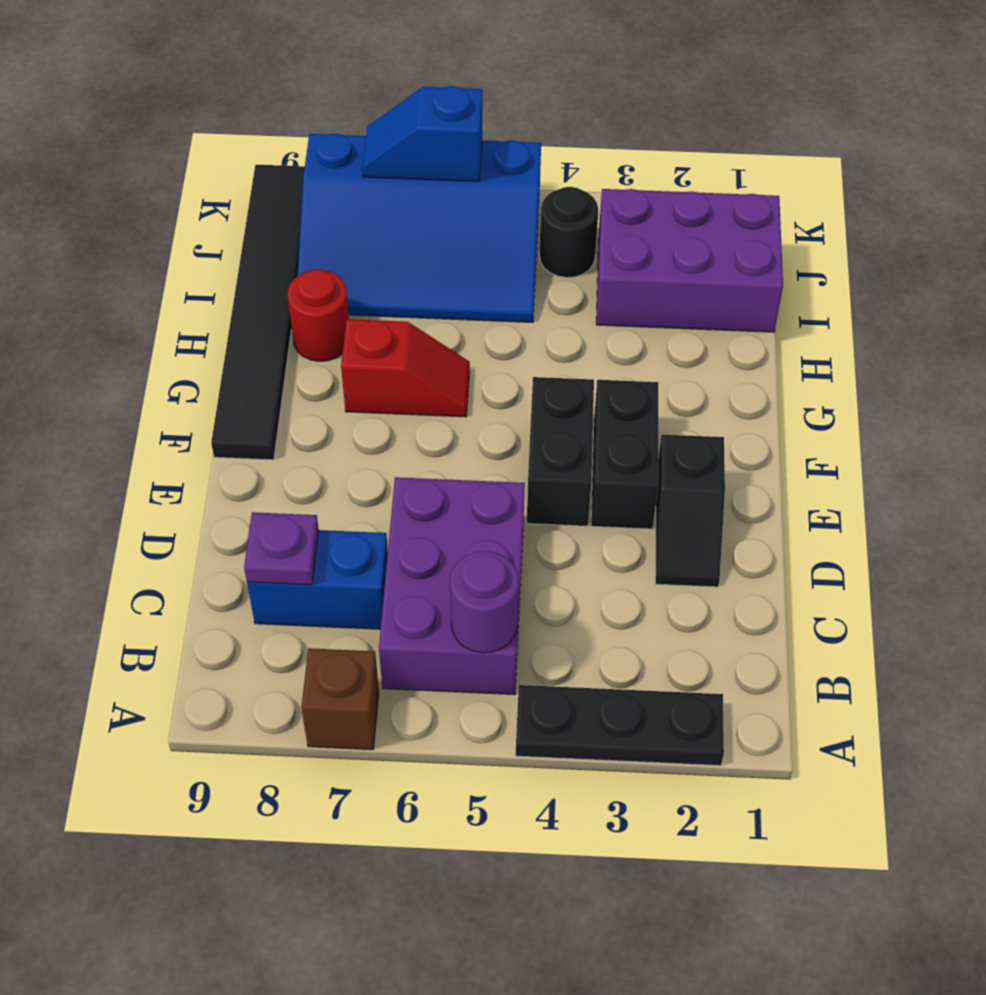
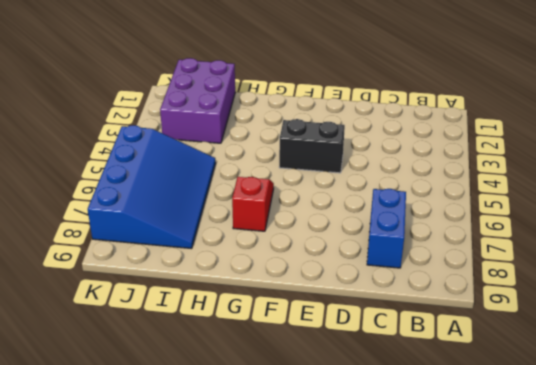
none -> black 1x3 plate [516,685,724,766]
none -> brown 1x1 brick [301,648,379,750]
none -> purple 2x3 brick [379,477,525,695]

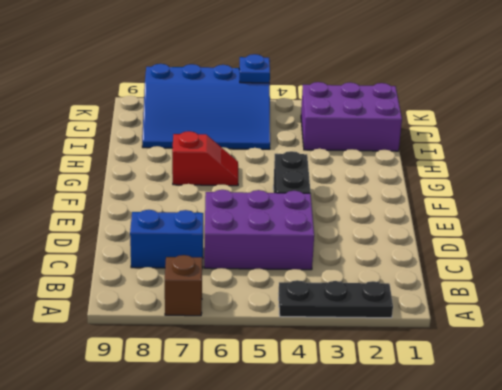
purple 2x3 brick [204,190,314,270] -> purple 2x3 brick turned to [379,477,525,695]
blue 1x1 plate [239,54,270,83] -> none
none -> black 1x2 slope [655,435,725,587]
none -> black 1x2 brick [591,380,658,529]
none -> black 1x6 tile [211,165,305,460]

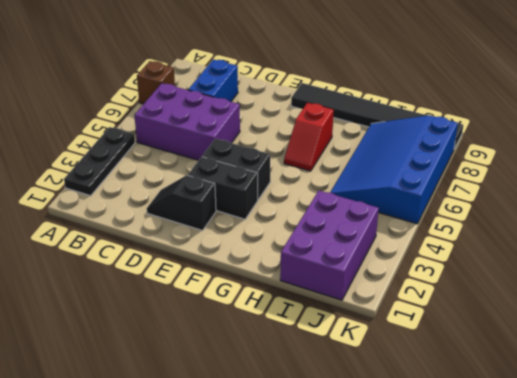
none -> red 1x1 round brick [287,270,349,361]
none -> black 1x1 round brick [539,187,598,278]
none -> purple 1x1 round brick [450,551,519,653]

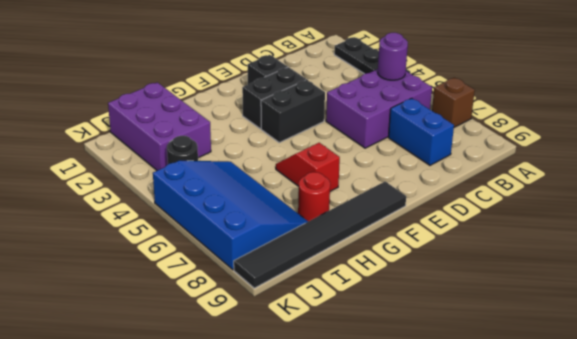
none -> purple 1x1 plate [244,512,319,585]
none -> blue 1x2 slope [362,86,482,181]

